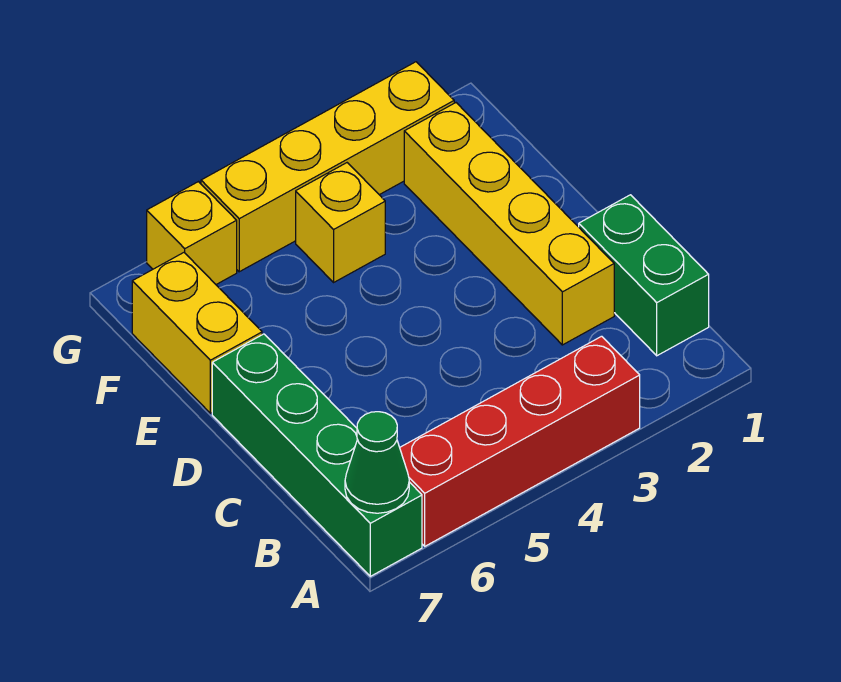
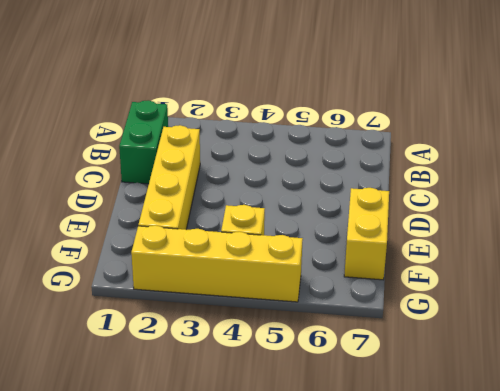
none -> red 1x4 brick [400,336,640,546]
none -> green 1x4 brick [212,334,422,576]

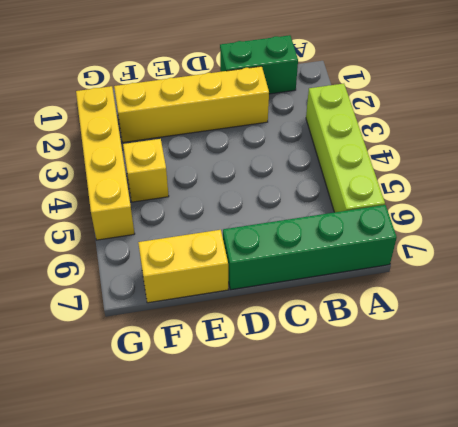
lime 1x4 brick [306,84,385,212] -> red 1x4 brick [400,336,640,546]
none -> yellow 1x1 brick [147,182,237,284]
none -> green 1x1 cone [345,412,409,513]

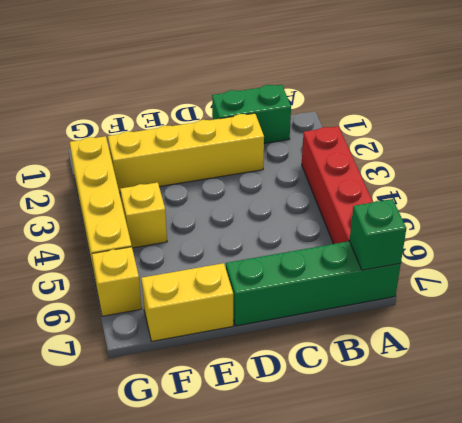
green 1x1 brick [349,199,406,270] -> green 1x1 cone [345,412,409,513]

